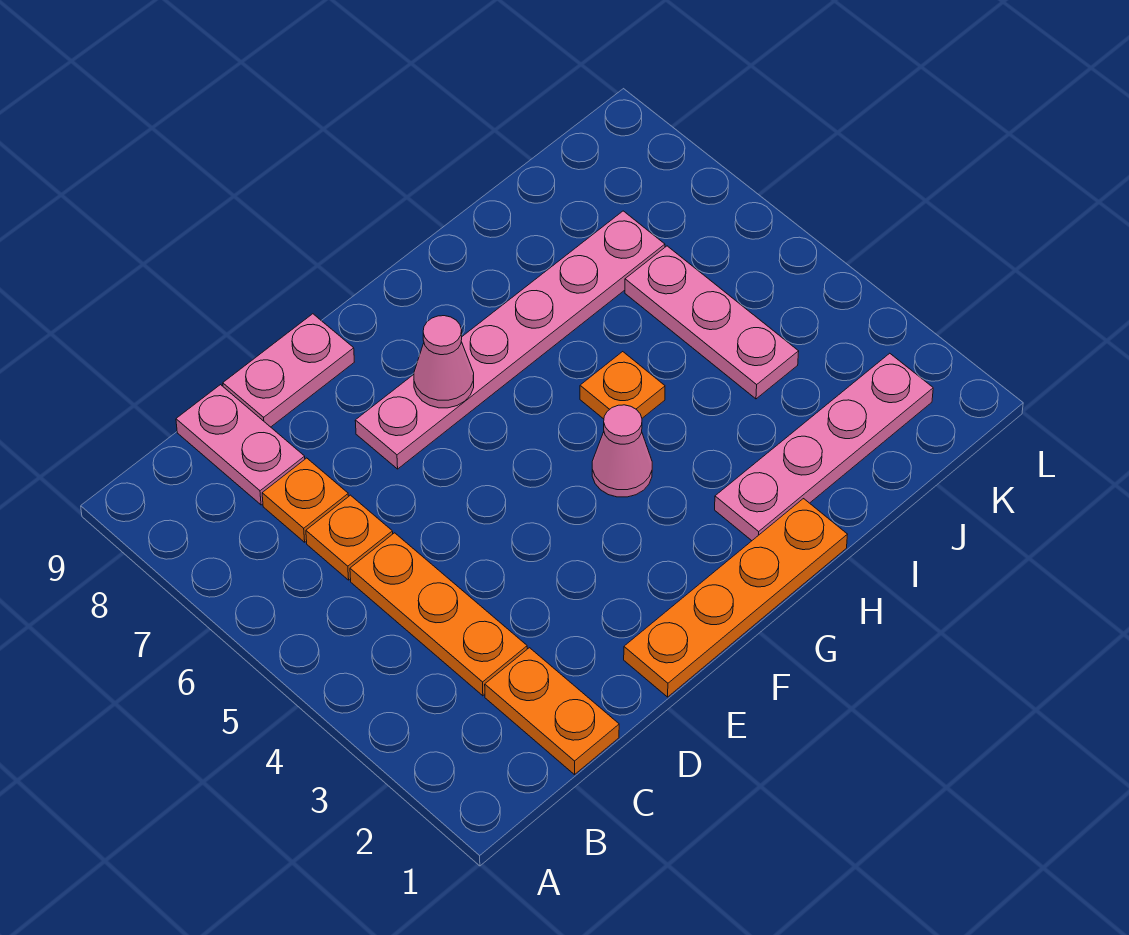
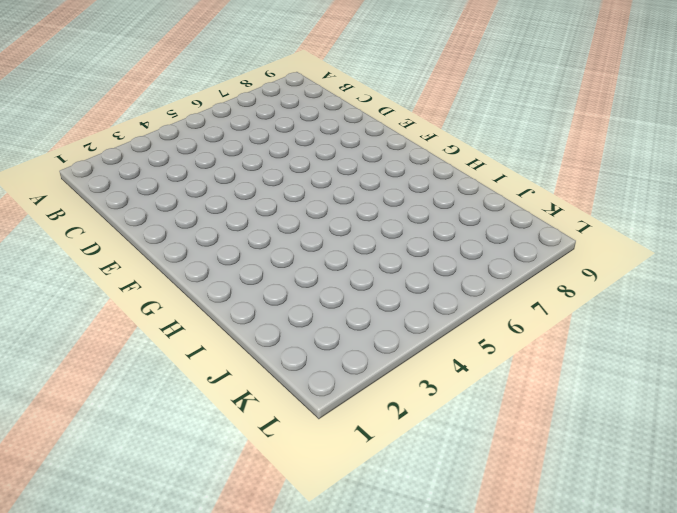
none -> orange 1x2 plate [485,648,619,775]
none -> orange 1x3 plate [350,533,527,696]
none -> orange 1x1 plate [306,495,393,580]

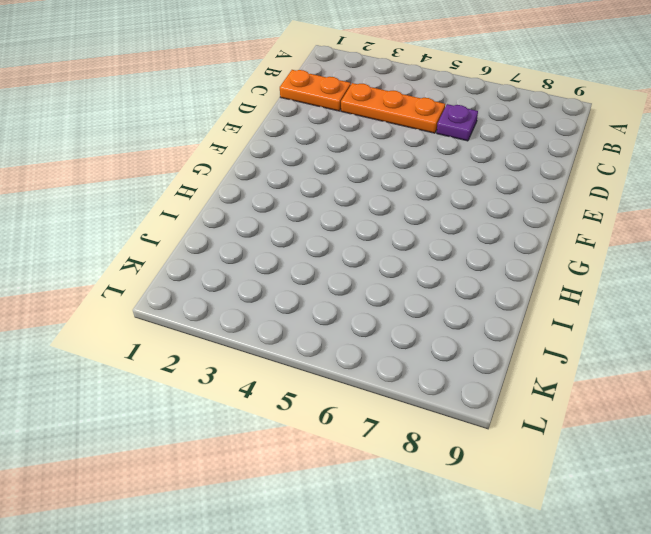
purple 1x1 plate [437,104,478,141] -> orange 1x1 plate [306,495,393,580]
none -> orange 1x1 plate [262,458,349,542]
none -> pink 1x2 plate [176,385,305,505]
none -> pink 1x2 plate [223,314,354,427]

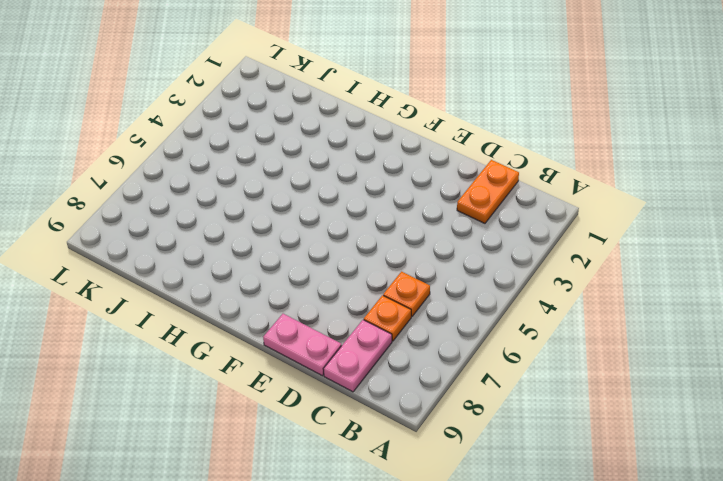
none -> orange 1x3 plate [350,533,527,696]
none -> orange 1x4 plate [624,499,848,697]
none -> pink 1x6 plate [355,211,665,469]

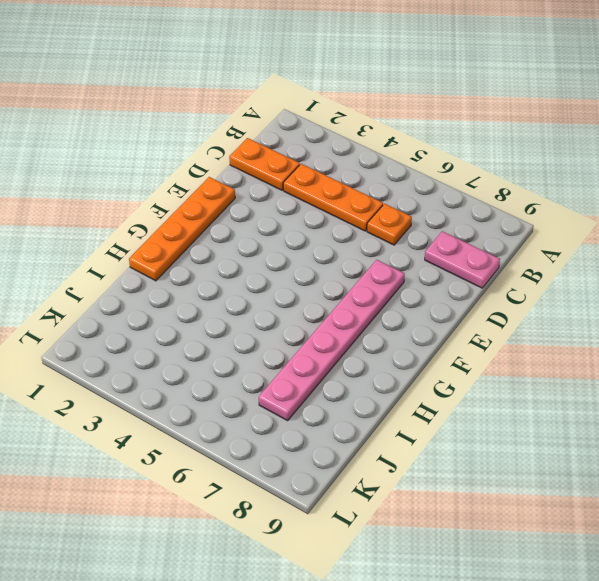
none -> orange 1x1 plate [262,458,349,542]
none -> pink 1x2 plate [223,314,354,427]
none -> pink 1x1 cone [592,405,652,497]

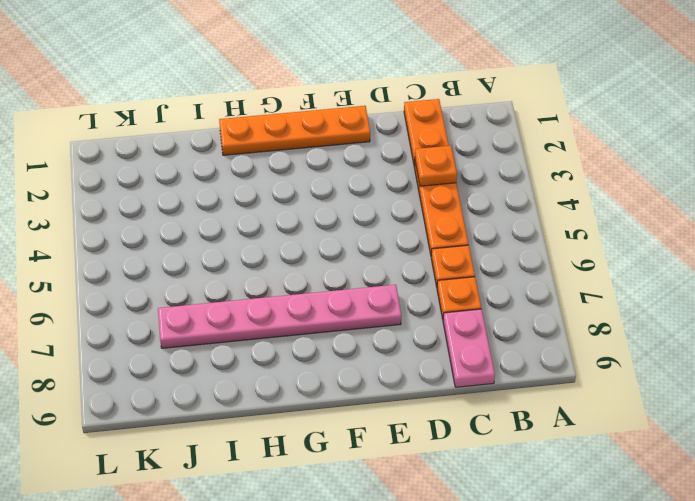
orange 1x1 plate [415,146,457,186] -> orange 1x1 plate moved to [580,352,665,419]
none -> pink 1x2 plate [223,314,354,427]
none -> pink 1x1 cone [592,405,652,497]
none -> pink 1x4 plate [715,353,933,541]

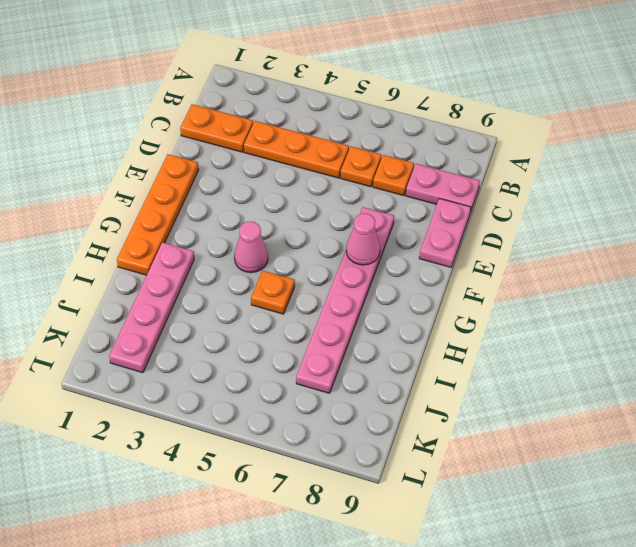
none -> pink 1x3 plate [625,246,799,399]

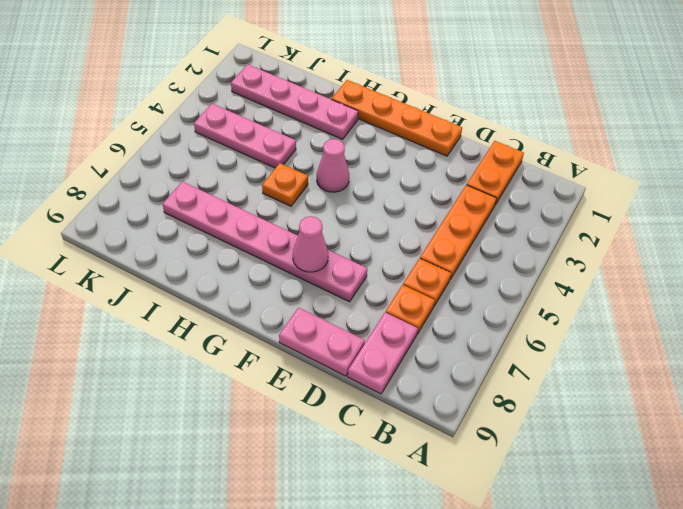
pink 1x3 plate [194,104,296,168] -> pink 1x3 plate turned to [625,246,799,399]

